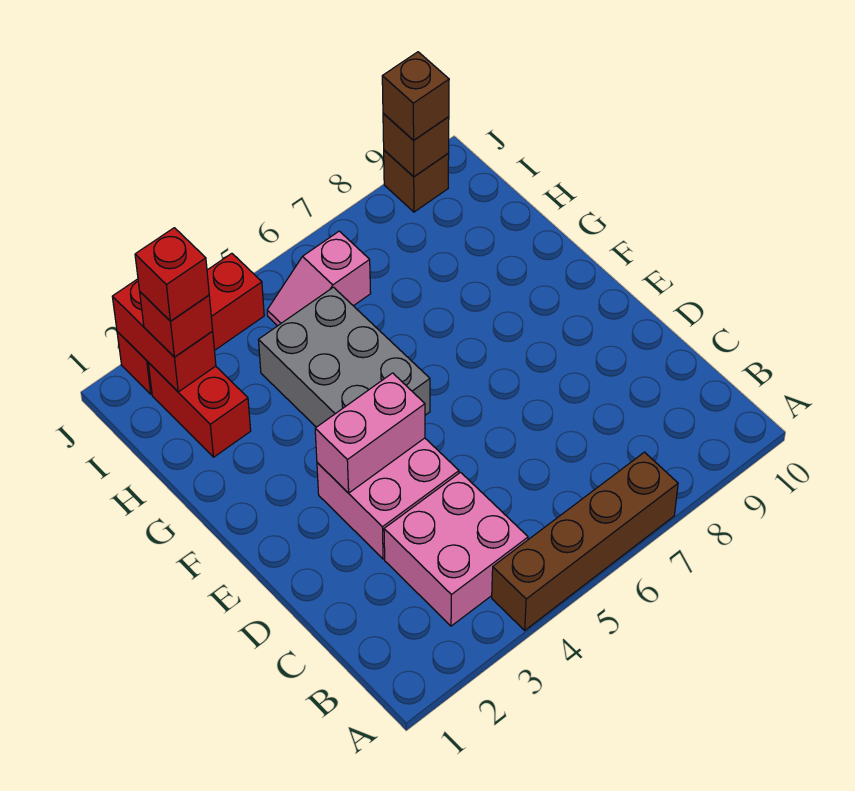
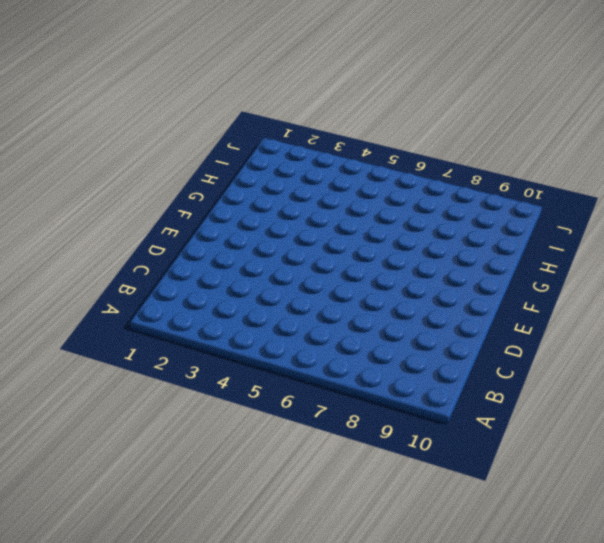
none -> brown 1x4 brick [492,452,678,630]
none -> pink 2x2 brick [384,472,528,626]
none -> pink 2x2 brick [317,438,459,559]

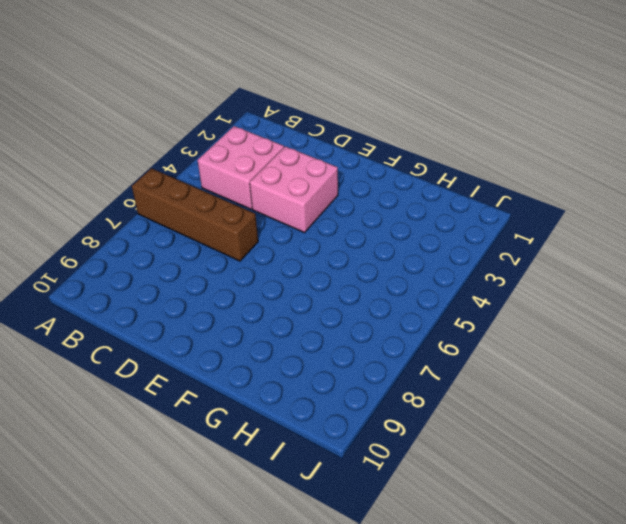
brown 1x4 brick [132,168,258,261] -> brown 1x4 brick turned to [492,452,678,630]
none -> grey 2x3 brick [259,287,430,427]
none -> red 1x2 brick [148,363,251,457]
none -> pink 1x2 slope [267,231,371,326]

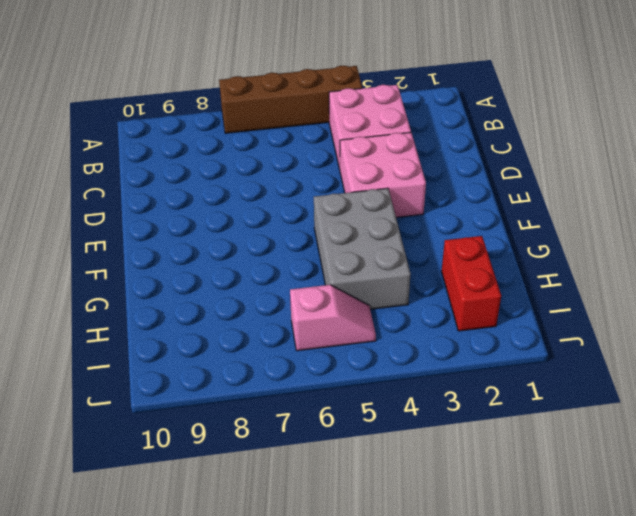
none -> red 1x3 brick [117,253,264,394]
none -> brown 1x1 brick [384,150,449,212]
none -> pink 1x2 brick [315,373,425,493]

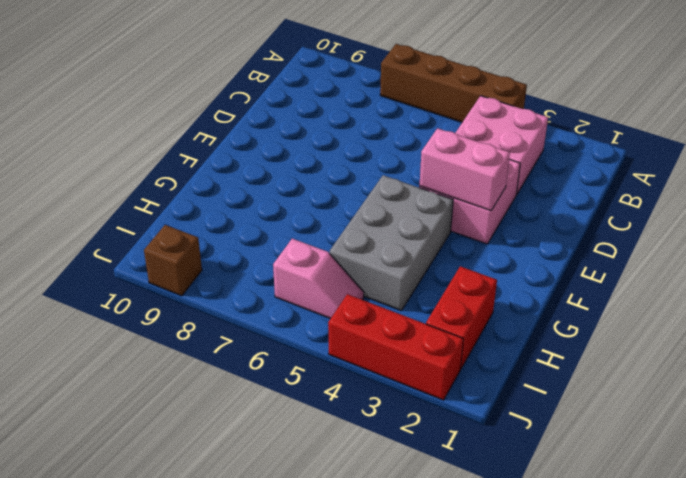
none -> red 1x2 brick [112,279,216,392]
none -> brown 1x1 brick [383,113,449,177]
none -> red 1x1 brick [140,292,213,357]

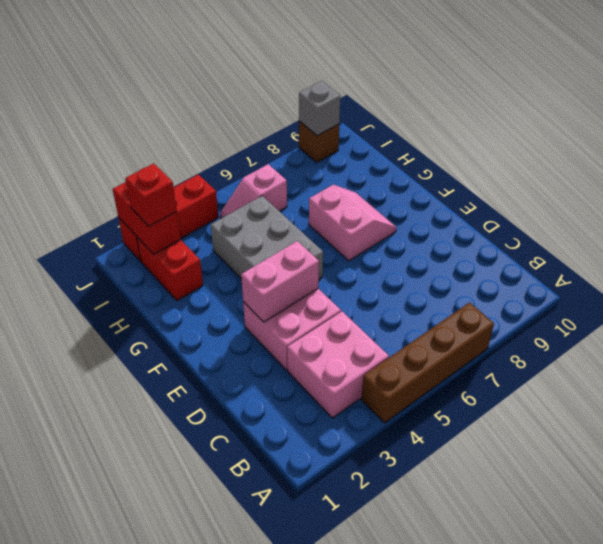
pink 2x2 slope [309,185,396,261] -> none
grey 1x1 brick [299,81,340,136] -> brown 1x1 brick [383,113,449,177]
none -> brown 1x1 brick [382,52,449,140]
none -> red 1x1 brick [135,228,209,321]

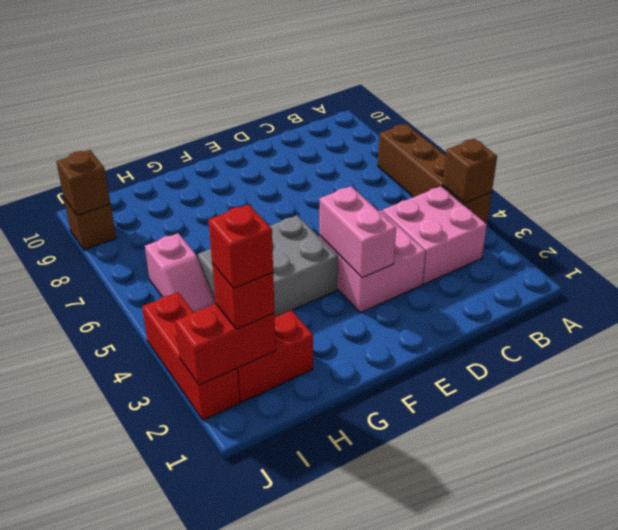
brown 1x1 brick [443,139,497,203] -> brown 1x1 brick moved to [382,52,449,140]

